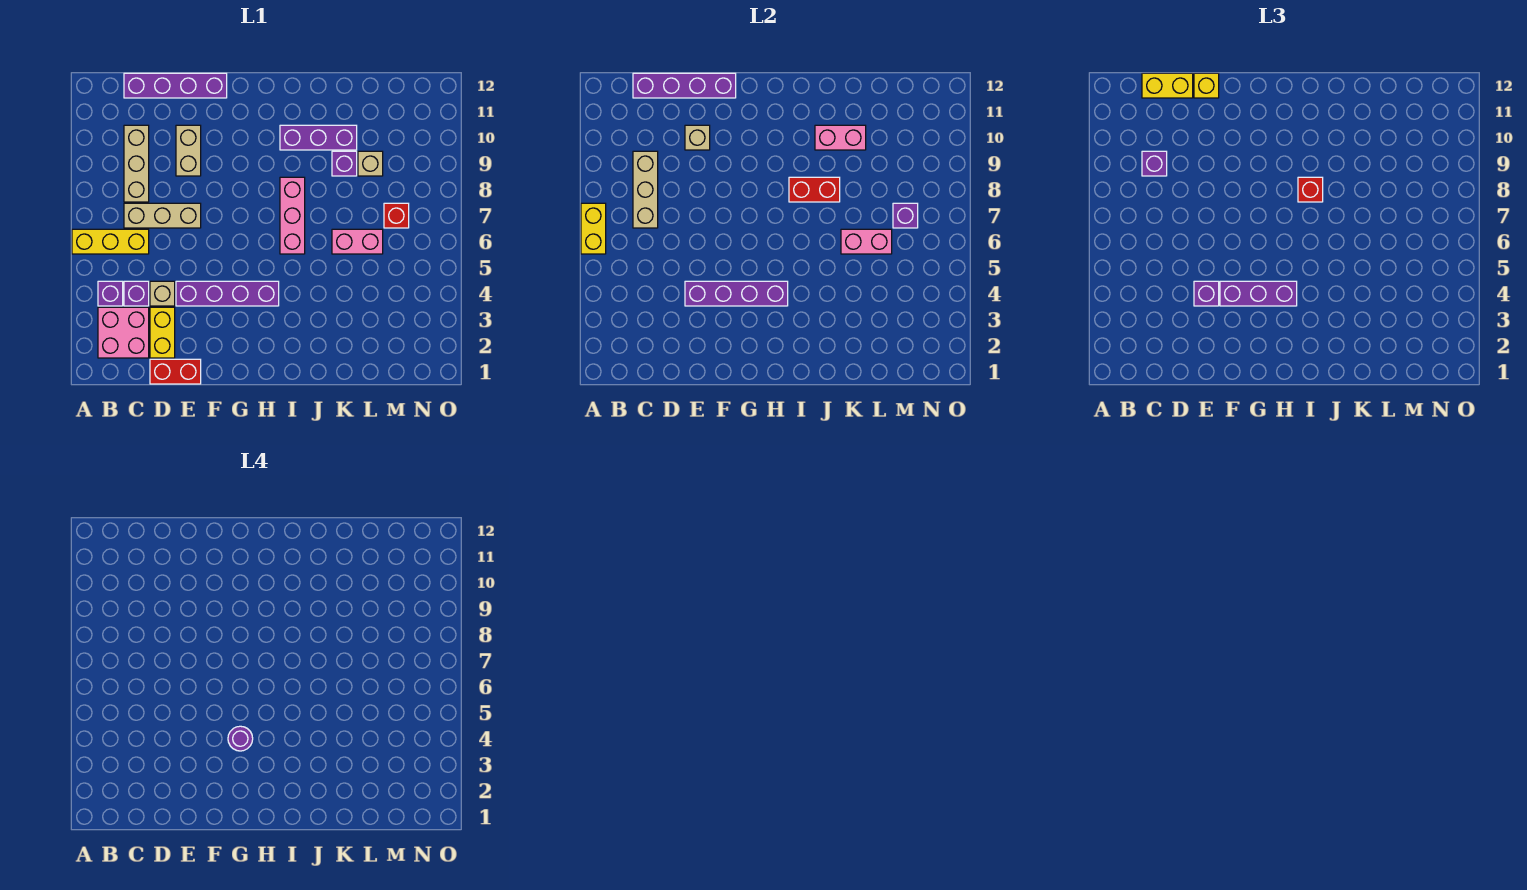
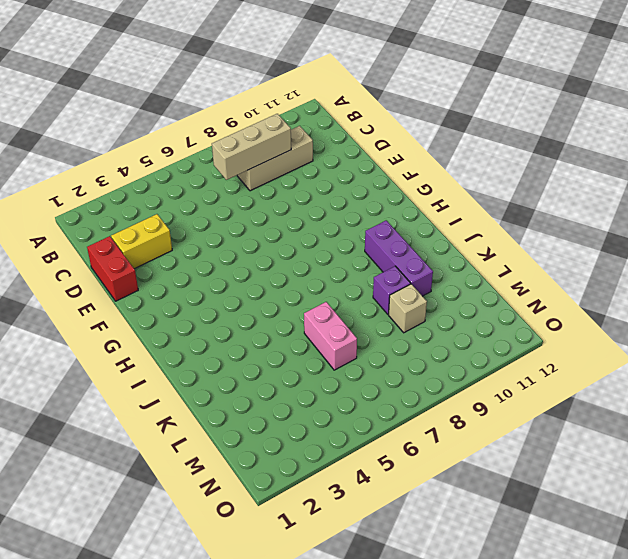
none -> yellow 1x3 brick [72,229,149,254]
none -> pink 2x2 brick [98,307,149,358]
none -> purple 1x1 brick [98,281,123,306]
none -> purple 1x1 brick [124,281,149,306]

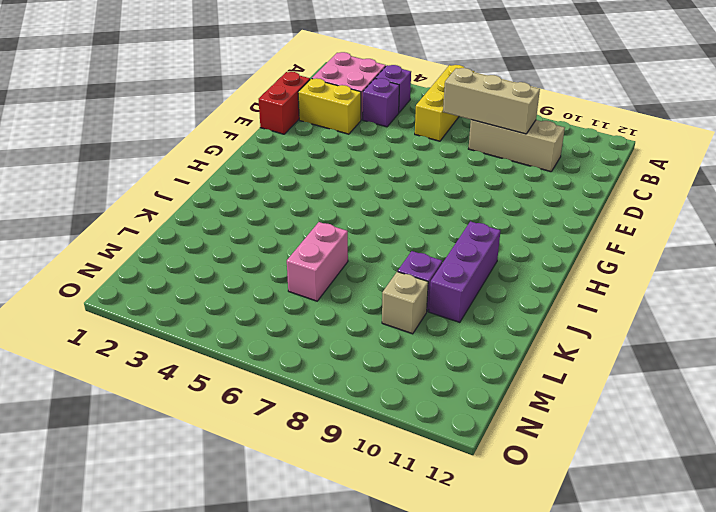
none -> tan 1x3 brick [124,203,201,228]
none -> purple 1x4 brick [124,73,227,98]
none -> tan 1x1 brick [150,281,175,306]
none -> purple 1x4 brick [176,281,279,306]

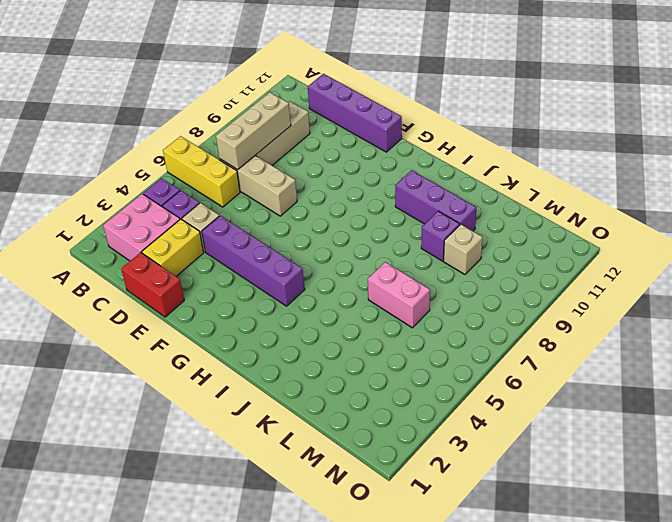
none -> tan 1x2 brick [176,125,201,176]
none -> pink 1x3 brick [280,177,305,254]
none -> red 1x1 brick [384,203,409,228]
none -> yellow 1x2 brick [581,203,606,254]

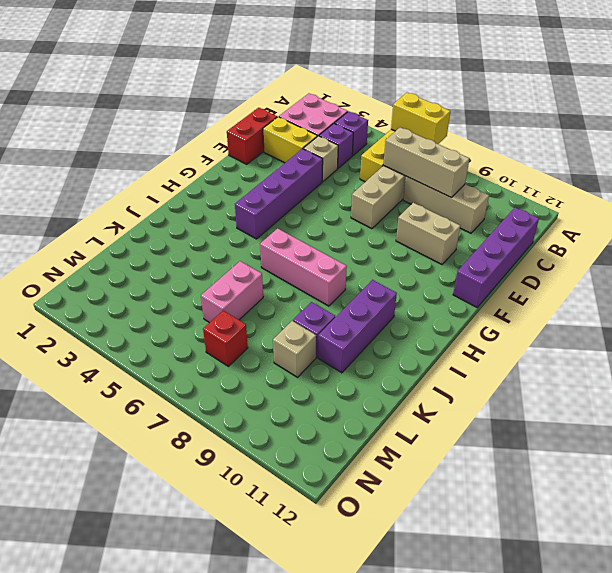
none -> purple 1x4 brick [633,73,736,98]
none -> purple 1x4 brick [685,281,788,306]
none -> tan 1x1 brick [685,125,710,150]
none -> red 1x2 brick [789,177,840,202]

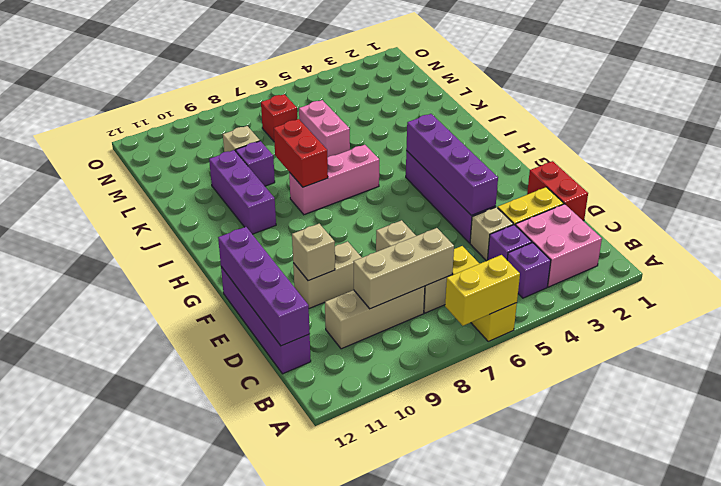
none -> pink 1x2 brick [815,125,866,150]
none -> pink 1x2 brick [841,229,892,254]
none -> purple 1x1 brick [893,203,918,228]
none -> purple 1x1 brick [1142,151,1167,176]

